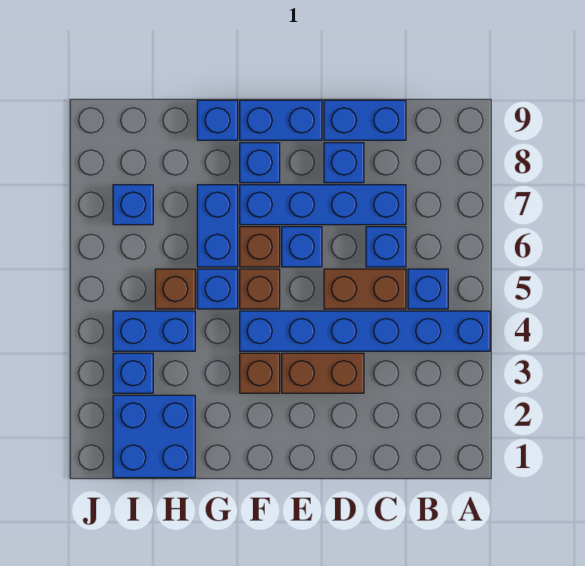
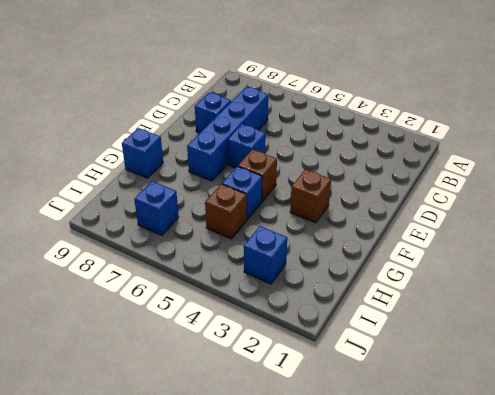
none -> blue 1x6 brick [240,311,490,351]
none -> blue 1x1 brick [408,269,448,309]
none -> brown 1x2 brick [324,269,406,309]

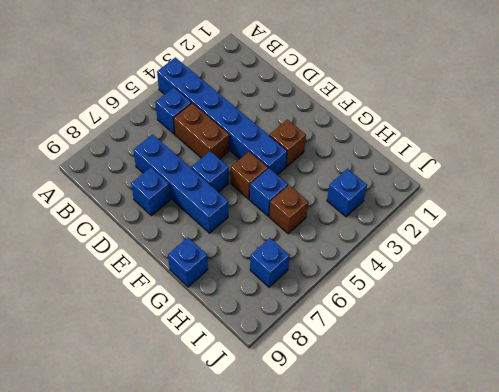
none -> blue 1x1 brick [366,227,406,267]
none -> blue 1x2 brick [324,100,406,140]
none -> brown 1x2 brick [282,353,364,393]

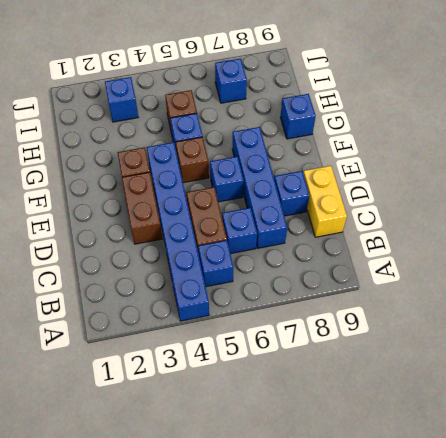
yellow 1x2 brick [303,166,347,237] -> blue 1x2 brick [324,100,406,140]
none -> blue 1x2 brick [240,100,322,140]
none -> brown 1x1 brick [240,227,280,267]
none -> blue 1x1 brick [240,143,280,183]

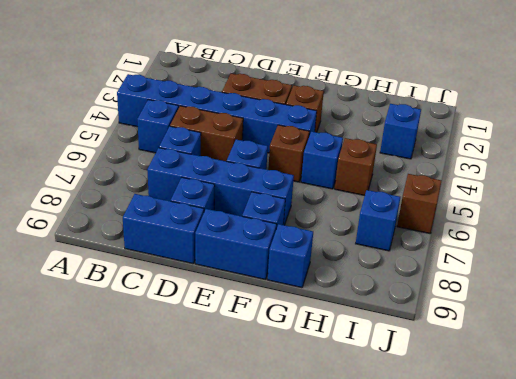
brown 1x1 brick [397,174,441,234] -> brown 1x1 brick moved to [240,227,280,267]
none -> blue 1x2 brick [197,185,238,267]
none -> blue 2x2 brick [113,395,195,478]
none -> blue 1x2 brick [113,311,195,351]

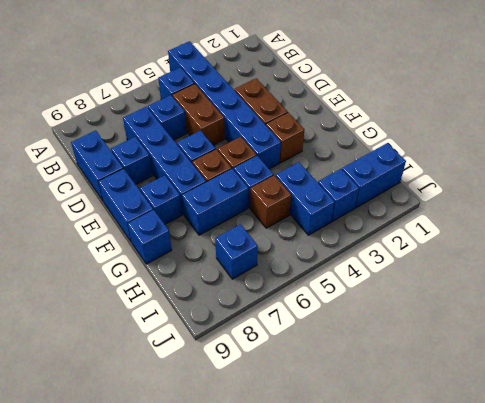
blue 1x2 brick [342,143,406,208] -> blue 2x2 brick [113,395,195,478]

